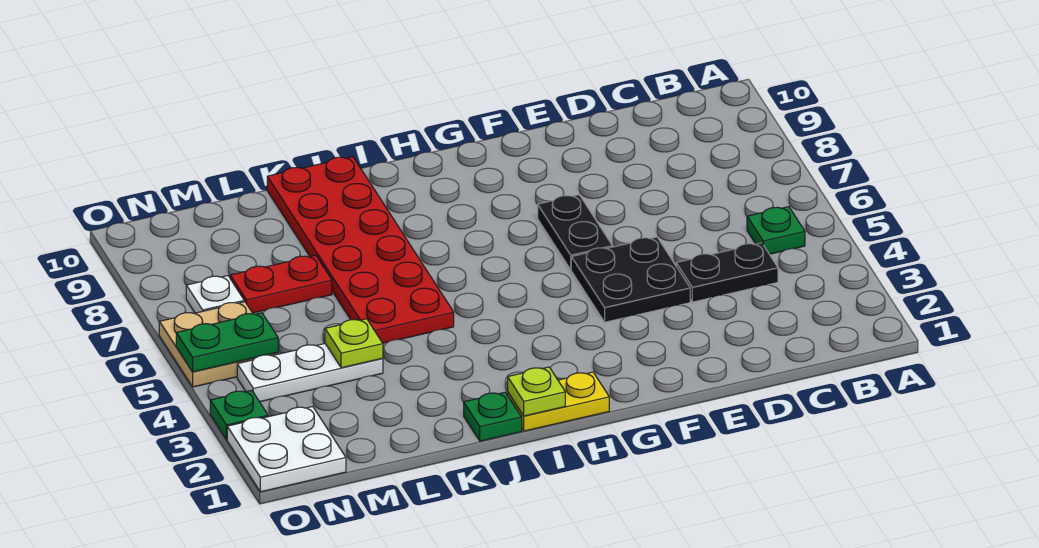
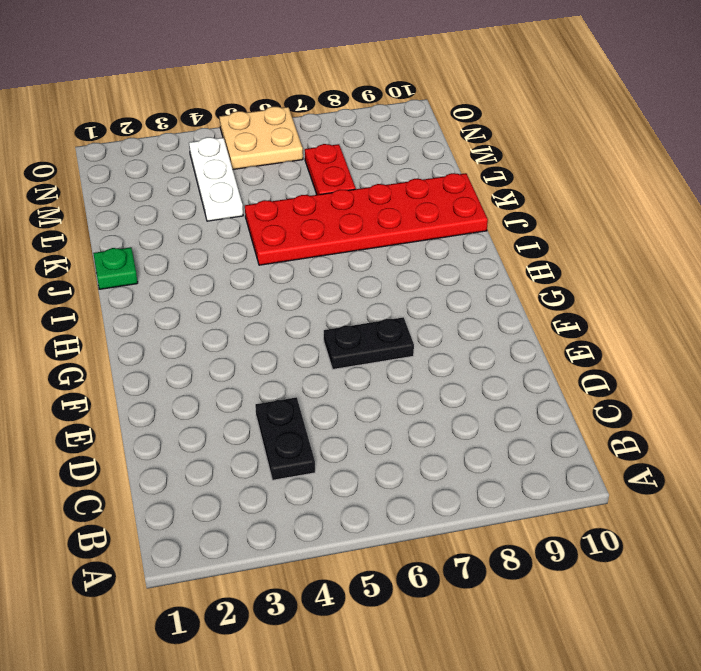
none -> green 1x1 plate [747,207,805,254]
none -> black 2x2 plate [571,237,690,322]
none -> yellow 1x2 plate [508,372,609,431]

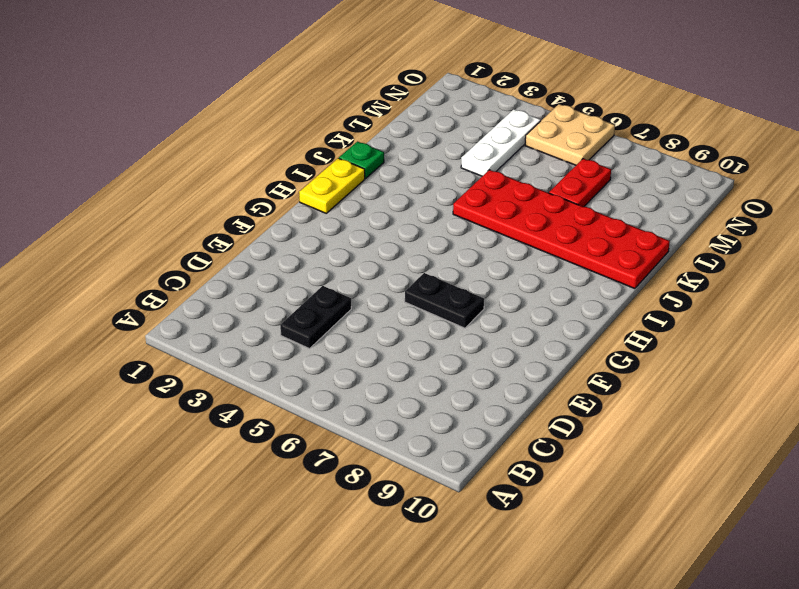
none -> green 1x1 plate [747,207,805,254]
none -> black 2x2 plate [571,237,690,322]
none -> white 2x2 plate [227,407,346,492]

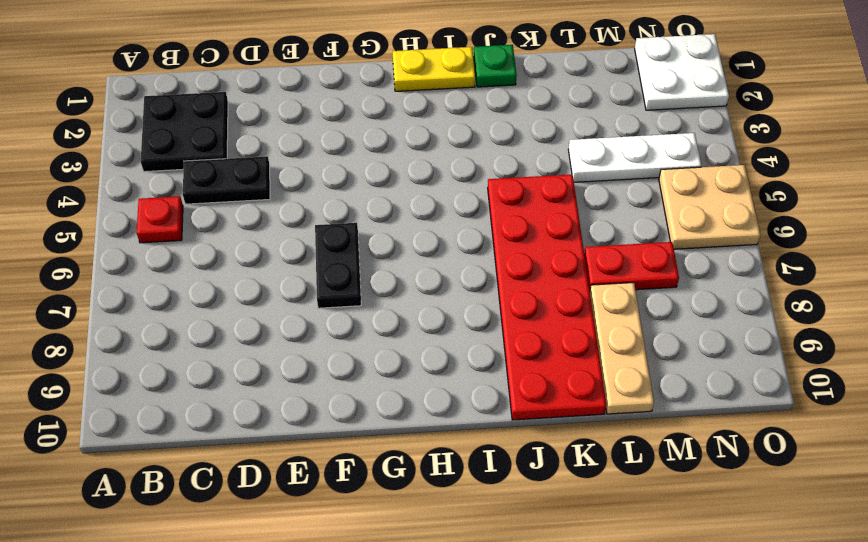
black 2x2 plate [141,92,228,172] -> black 2x2 plate moved to [571,237,690,322]
red 1x1 plate [137,196,183,243] -> green 1x1 plate [747,207,805,254]
tan 1x3 plate [590,283,654,414] -> none
none -> white 1x1 plate [186,276,244,313]
none -> green 1x1 plate [210,390,268,439]
none -> lime 1x1 plate [508,367,565,416]

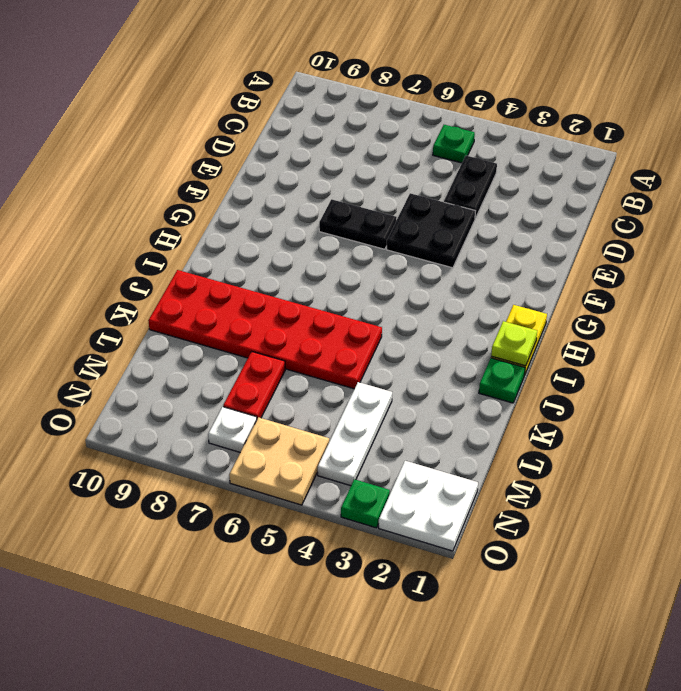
none -> lime 1x1 plate [325,319,383,368]
none -> green 1x2 plate [176,313,278,372]

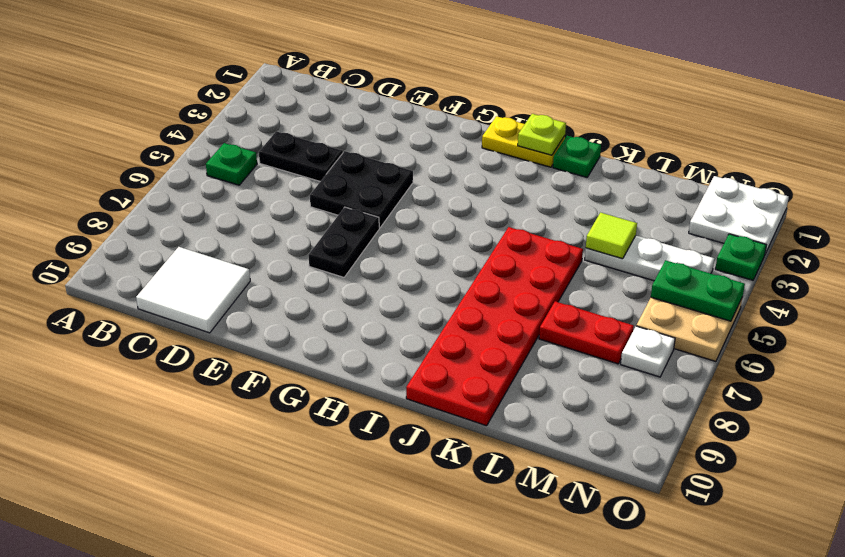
white 2x2 tile [136,247,250,333] -> none
lime 1x1 tile [586,213,637,259] -> lime 1x1 plate [325,319,383,368]

